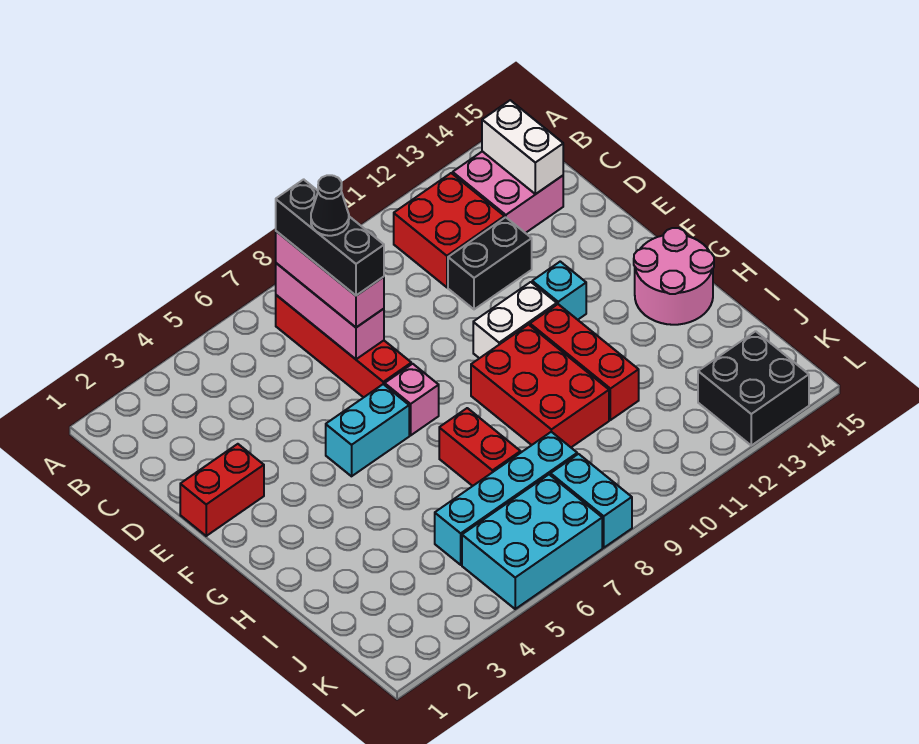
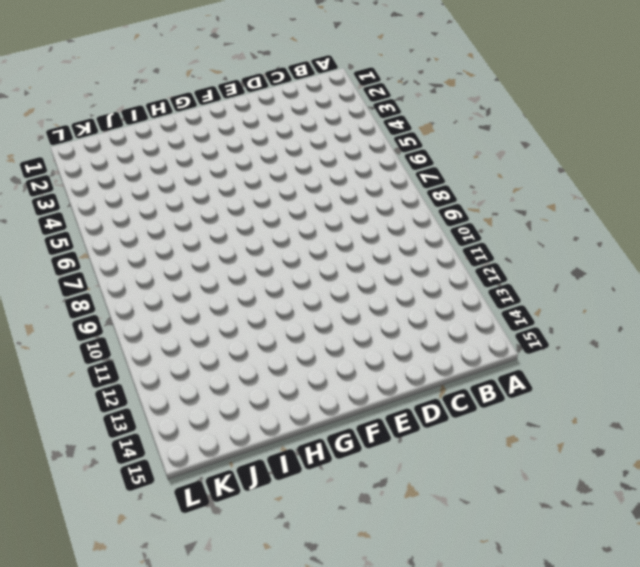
none -> red 1x4 brick [276,295,411,398]
none -> red 2x2 brick [394,173,504,287]
none -> pink 2x2 brick [453,151,563,233]

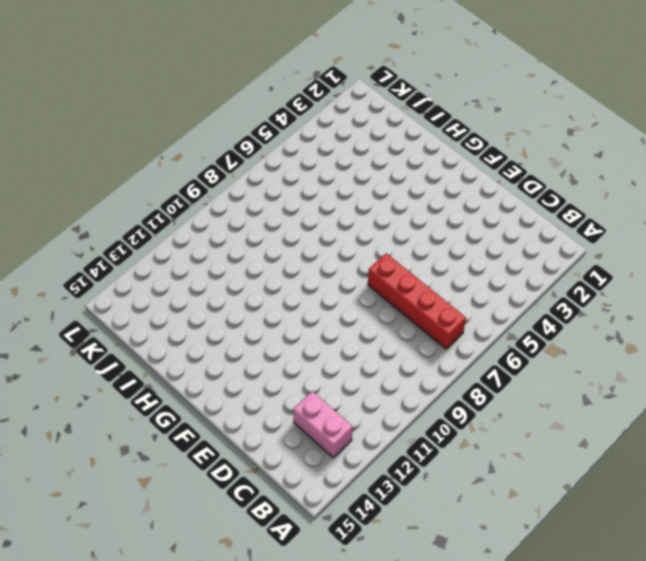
pink 1x2 brick [293,391,352,458] -> pink 2x2 brick [453,151,563,233]
none -> red 2x2 brick [394,173,504,287]
none -> black 1x2 brick [448,217,532,309]
none -> red 1x2 brick [180,444,264,536]

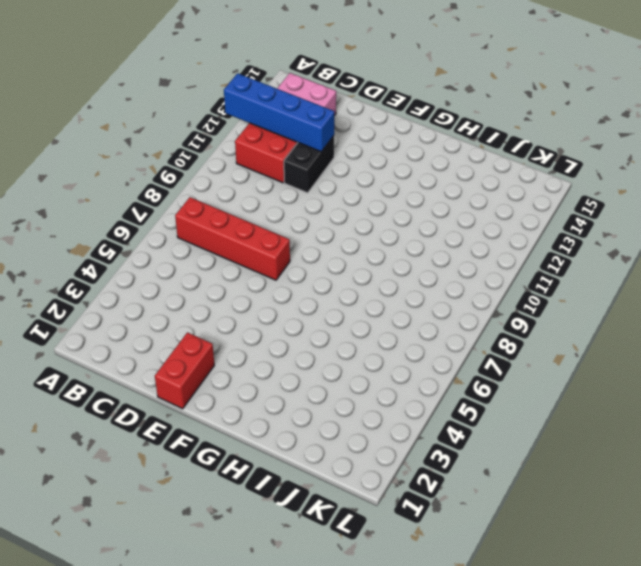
blue 1x4 brick [224,73,334,152] -> none
none -> cyan 1x2 brick [326,384,409,476]
none -> pink 1x1 brick [385,364,439,435]
none -> white 1x2 brick [473,282,557,358]

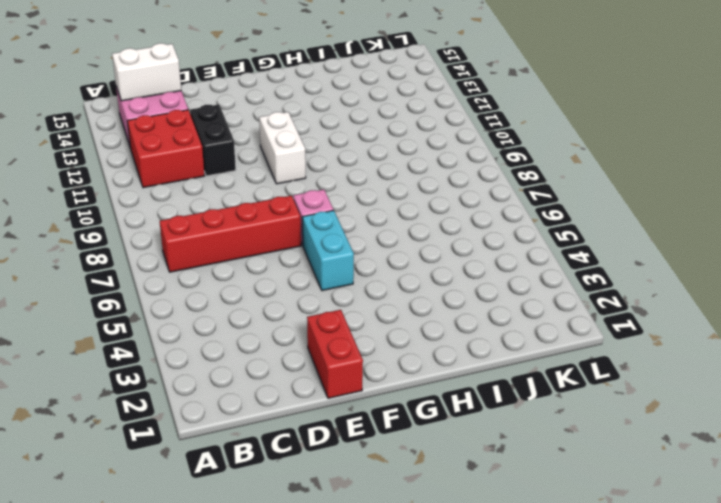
none -> cyan 1x1 brick [532,262,586,320]
none -> red 2x3 brick [471,325,609,447]
none -> red 1x3 brick [530,304,639,420]

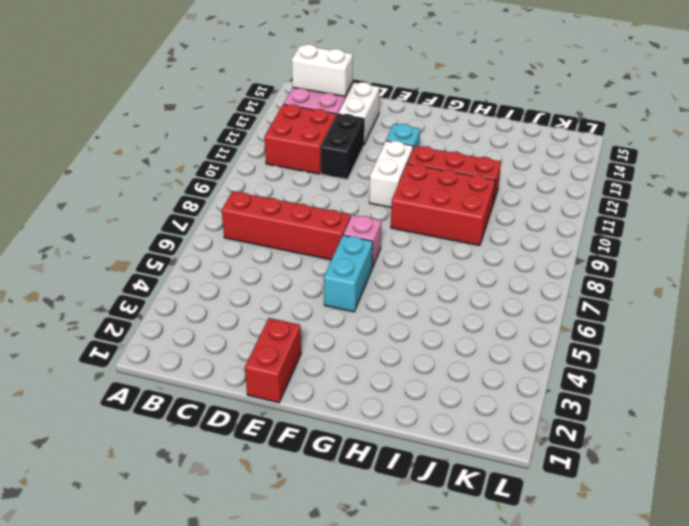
white 1x2 brick [338,82,379,144] -> none
none -> pink 2x2 round brick [634,228,714,325]
none -> red 1x2 brick [439,408,521,486]
none -> cyan 1x4 brick [435,432,577,565]

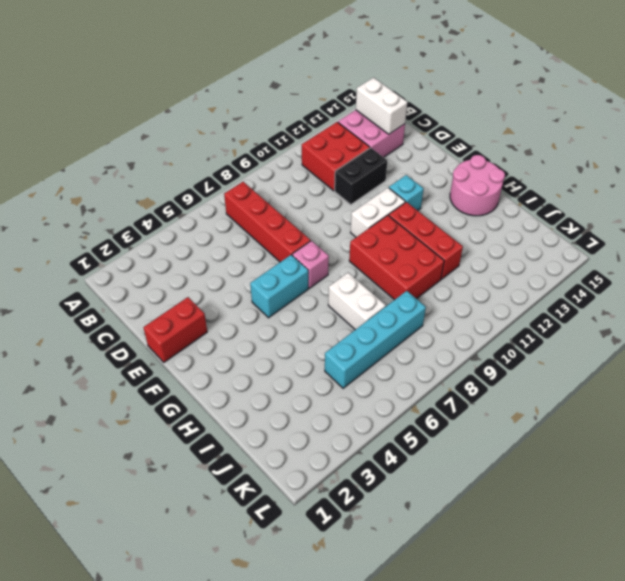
white 1x2 brick [328,273,386,330] -> red 1x2 brick [439,408,521,486]
none -> cyan 2x3 brick [462,475,602,609]
none -> cyan 1x2 brick [551,454,632,548]
none -> black 2x2 brick [698,331,809,445]

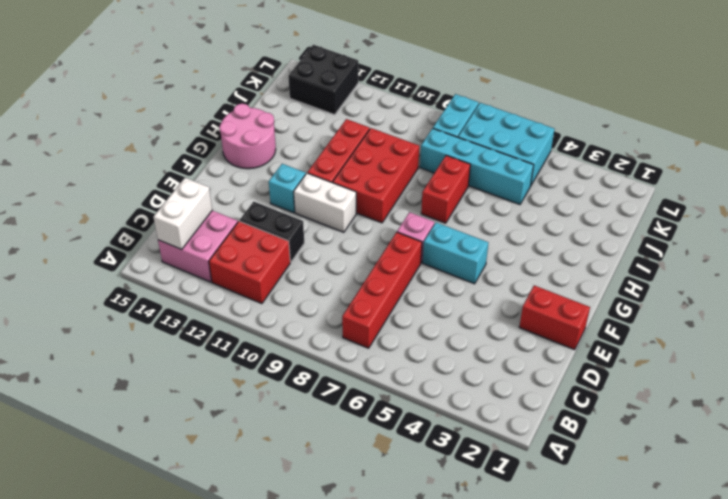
none -> pink 1x3 brick [276,263,384,359]
none -> pink 1x3 brick [276,231,384,327]
none -> black 1x3 brick [276,179,384,296]

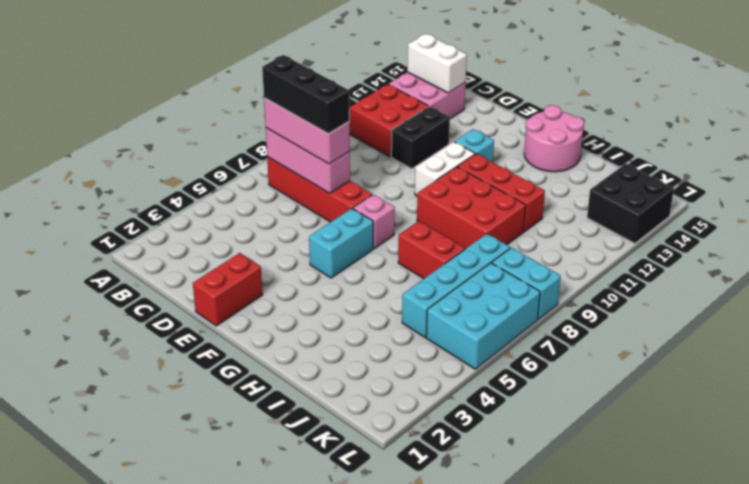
none -> black 1x1 cone [311,175,349,236]

